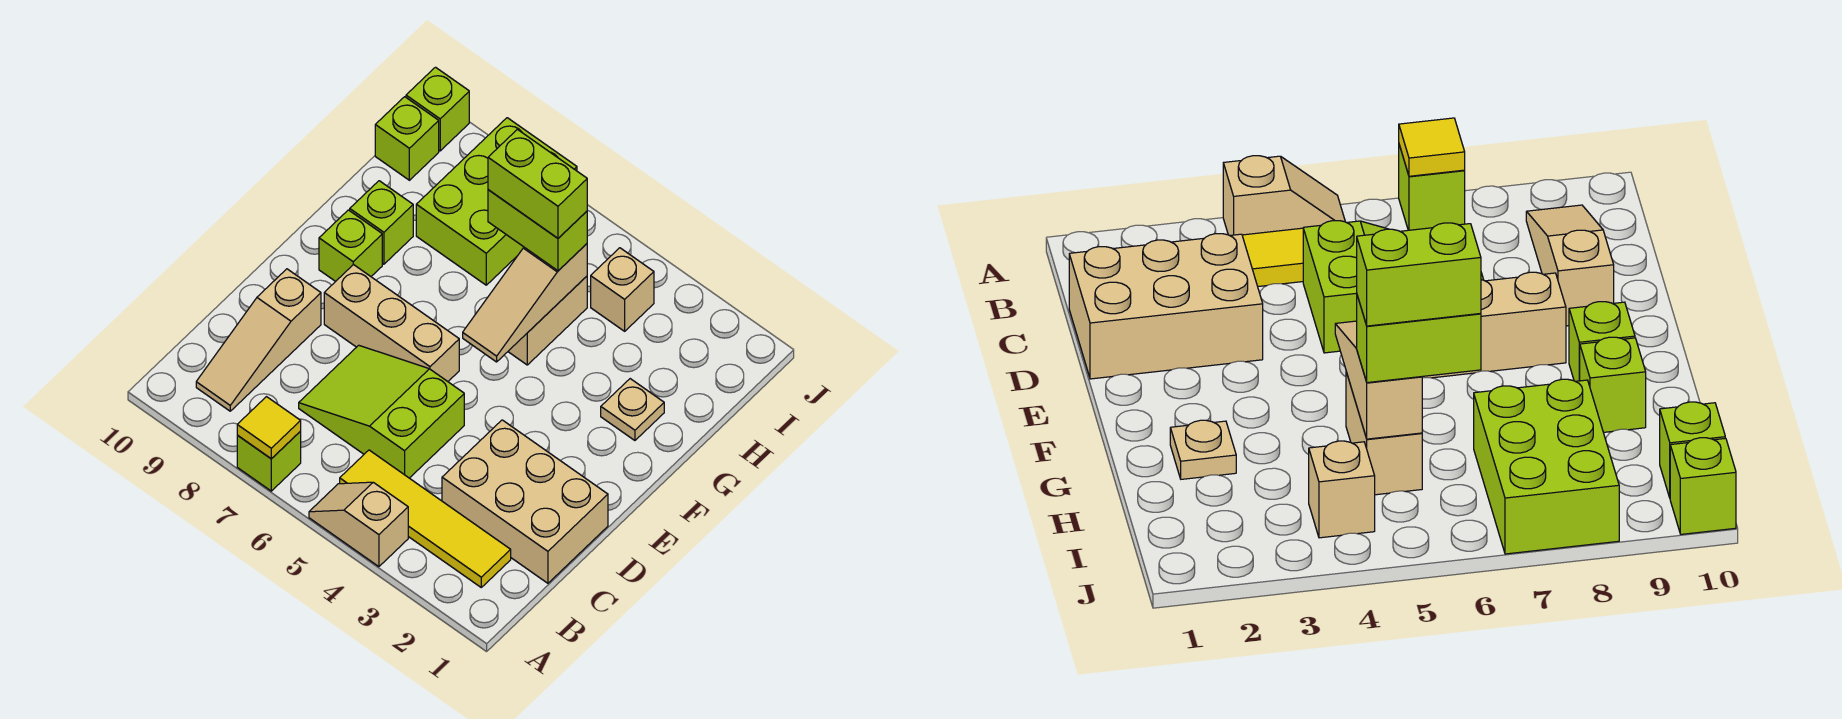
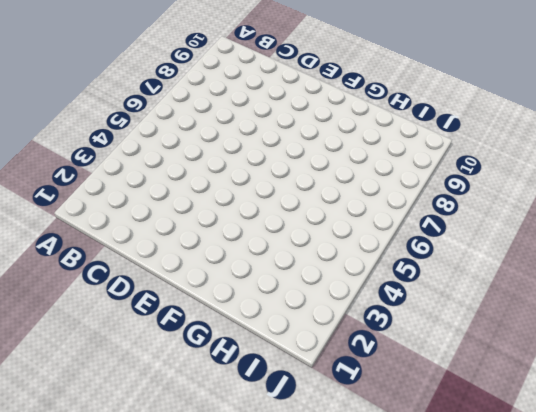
none -> tan 1x2 slope [309,482,408,567]
none -> lime 1x1 brick [237,431,301,491]
none -> yellow 1x4 tile [340,450,511,587]

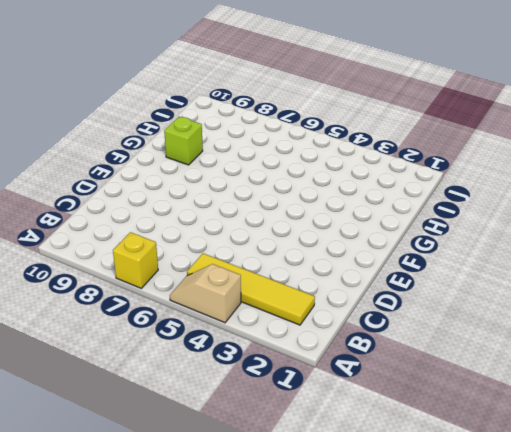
yellow 1x1 brick [113,232,158,288] -> lime 1x1 brick [237,431,301,491]
none -> tan 1x3 slope [196,269,321,411]
none -> tan 2x3 brick [442,420,608,583]
none -> lime 2x3 slope [299,345,464,478]

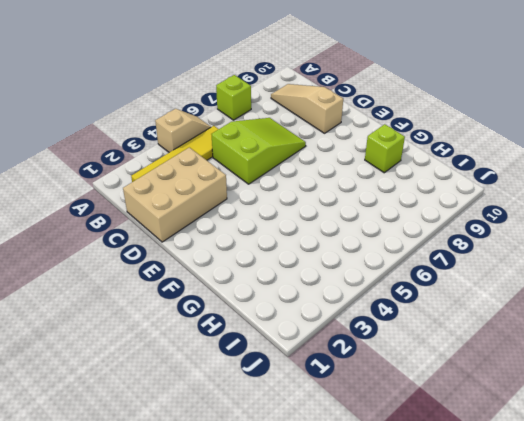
none -> tan 1x3 brick [324,264,459,381]
none -> lime 1x1 brick [319,210,382,282]
none -> tan 1x1 plate [601,379,664,440]

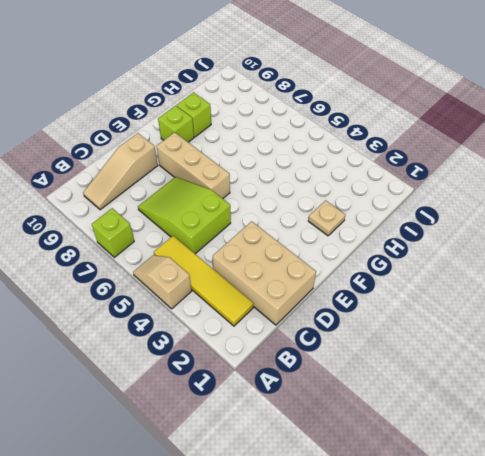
none -> tan 1x2 brick [508,276,587,365]
none -> lime 2x3 brick [416,118,577,285]
none -> tan 1x1 brick [591,248,654,331]

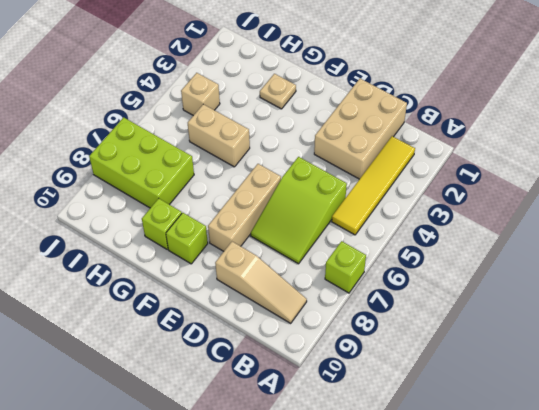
none -> tan 1x2 slope [309,482,408,567]
none -> lime 1x1 brick [375,97,439,180]
none -> lime 1x1 brick [406,67,469,151]

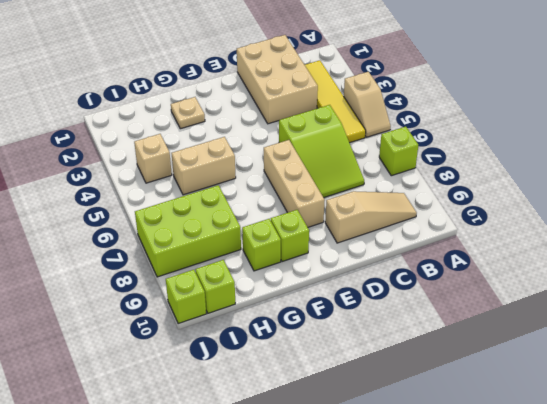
none -> yellow 1x1 tile [237,397,301,459]
none -> tan 1x3 slope [463,244,587,362]
none -> lime 1x2 brick [488,190,587,271]

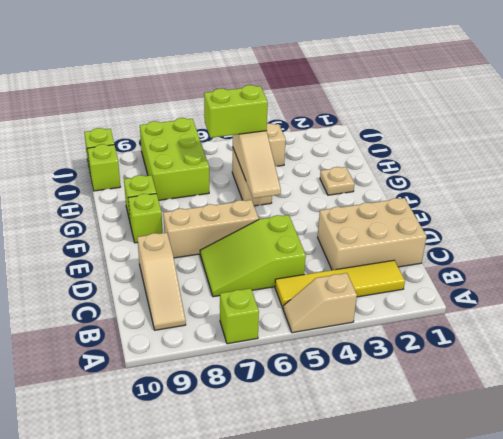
none -> yellow 1x1 tile [237,397,301,459]
none -> lime 1x2 brick [488,129,587,238]

